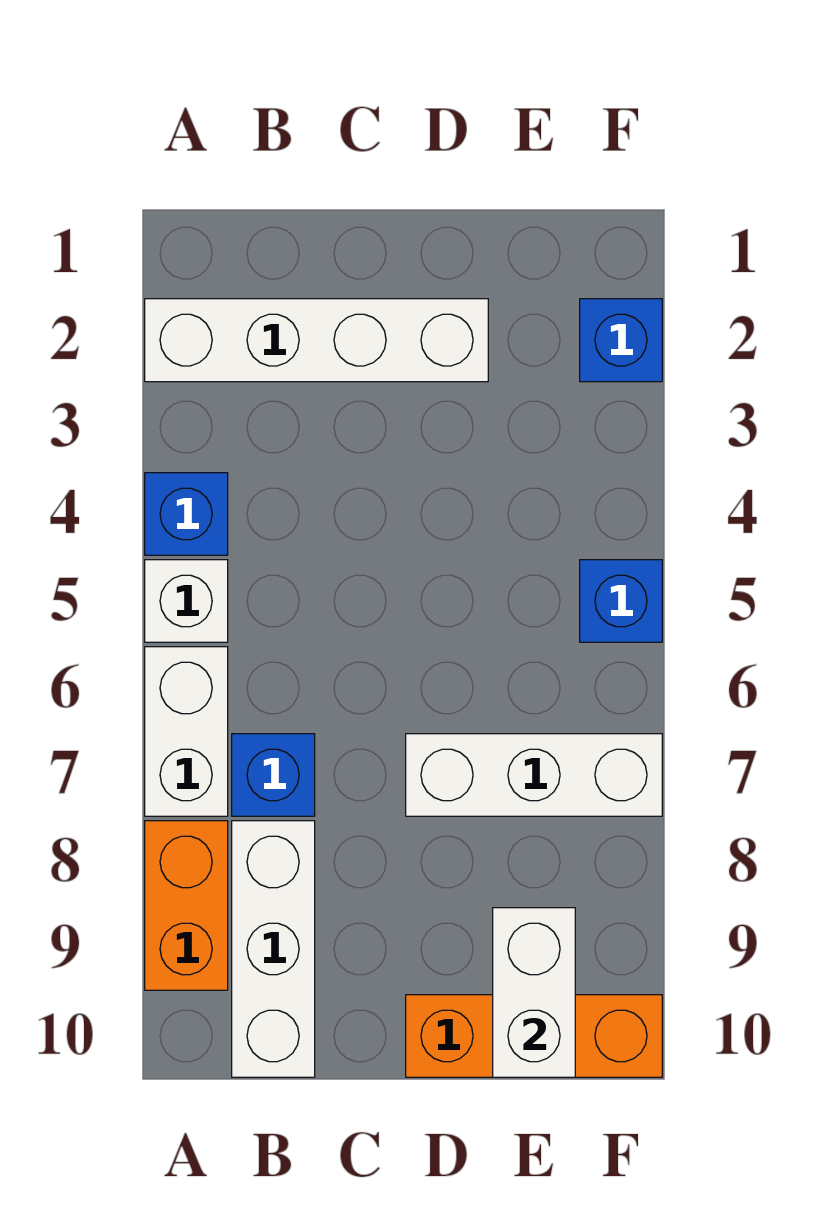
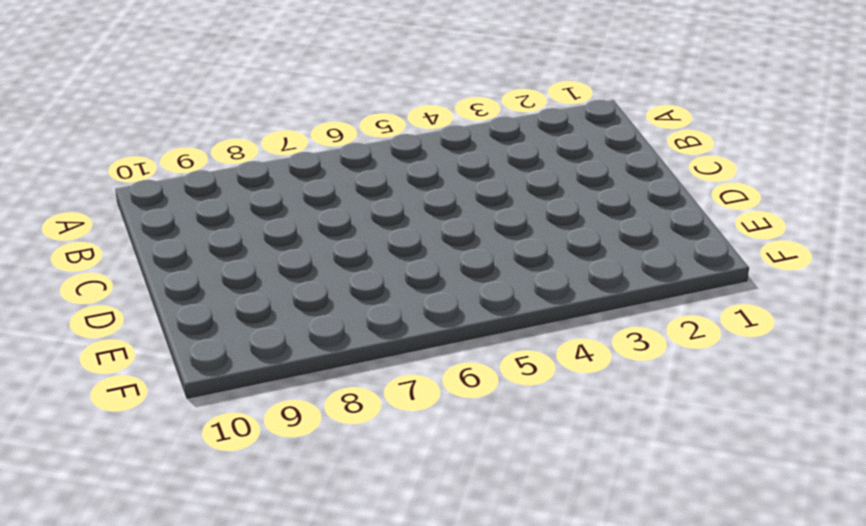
none -> white 1x4 brick [145,299,488,382]
none -> blue 1x1 brick [145,473,228,555]
none -> white 1x1 brick [145,560,228,642]

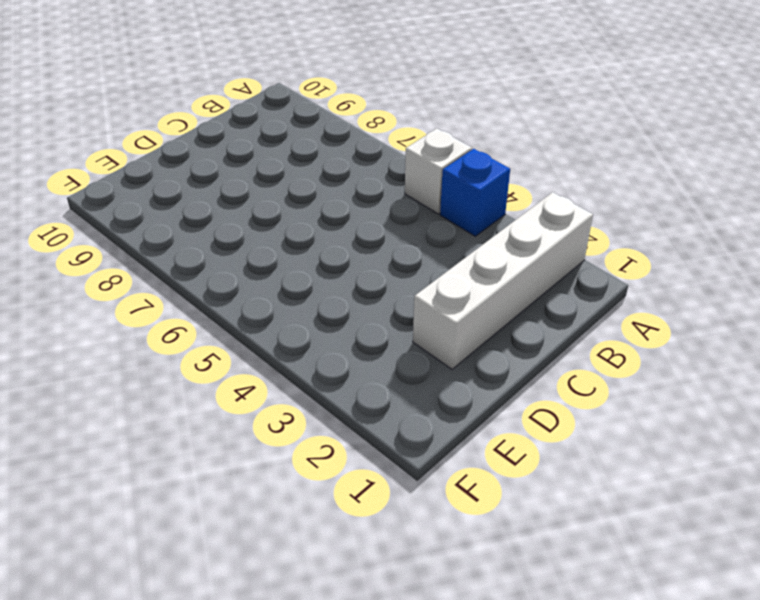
none -> white 1x2 brick [145,647,228,816]
none -> orange 1x2 brick [145,821,228,990]
none -> blue 1x1 brick [232,734,315,816]

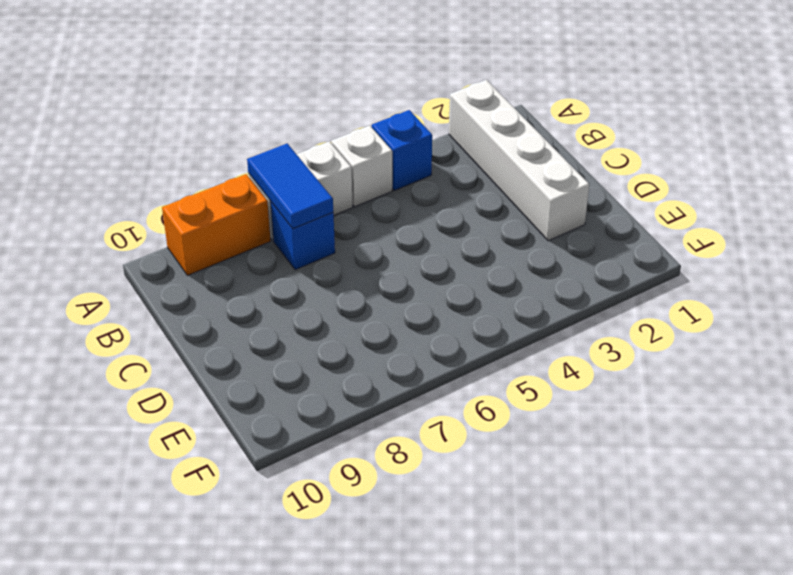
blue 1x2 tile [247,144,333,229] -> none
none -> white 1x3 brick [232,821,315,1077]
none -> white 1x3 brick [406,734,662,816]
none -> orange 1x3 brick [406,995,662,1077]

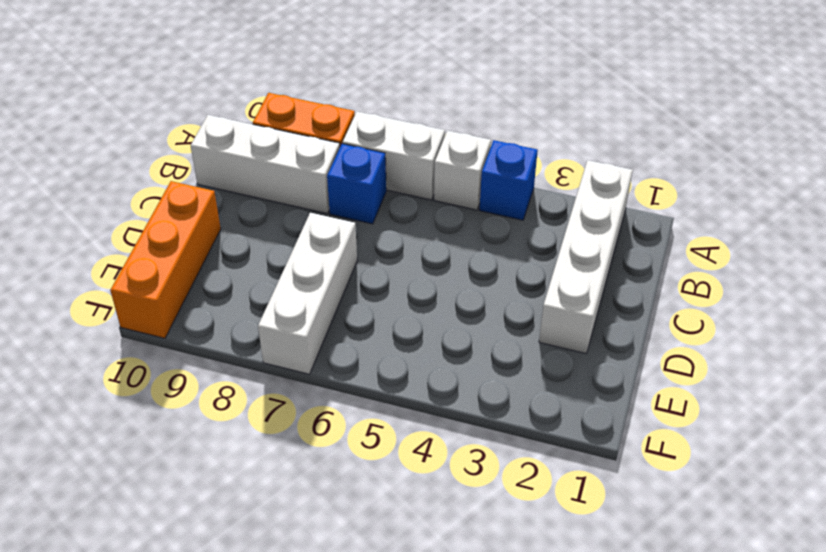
none -> blue 1x1 brick [580,299,662,382]
none -> blue 1x1 brick [580,560,662,642]
none -> white 1x2 brick [493,908,575,1077]

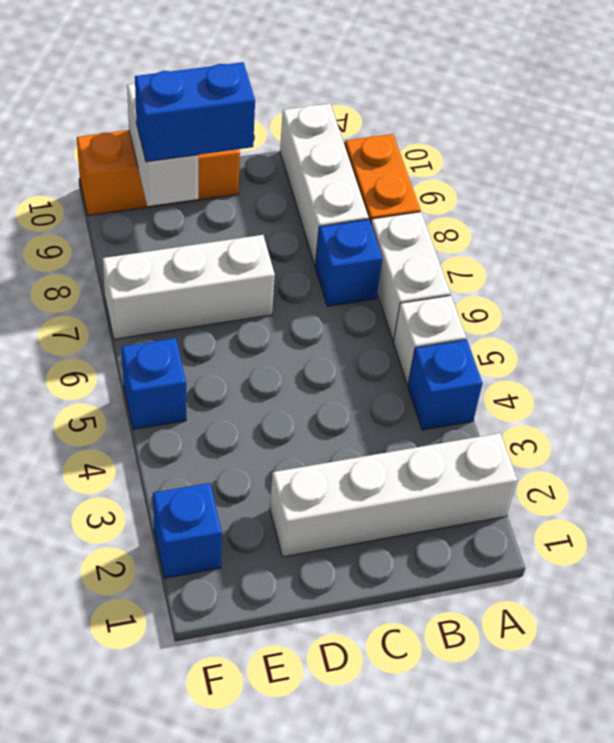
blue 1x2 brick [135,62,255,162] -> none

